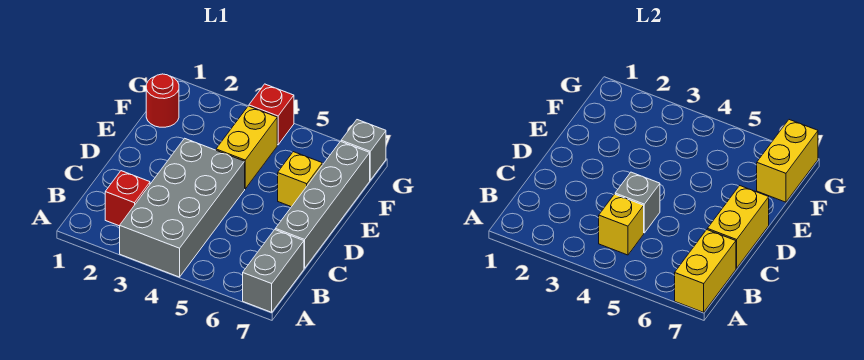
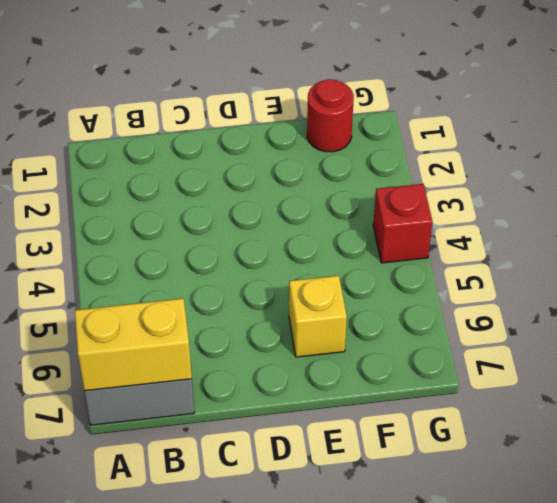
none -> grey 2x4 brick [120,138,245,277]
none -> red 1x1 brick [105,171,150,226]
none -> grey 1x4 brick [275,141,370,268]

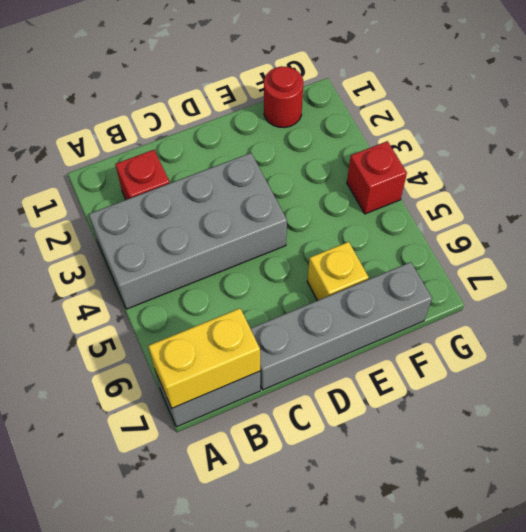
none -> yellow 1x2 brick [216,106,277,189]
none -> grey 1x1 brick [341,120,386,180]
none -> yellow 1x1 brick [599,194,644,255]

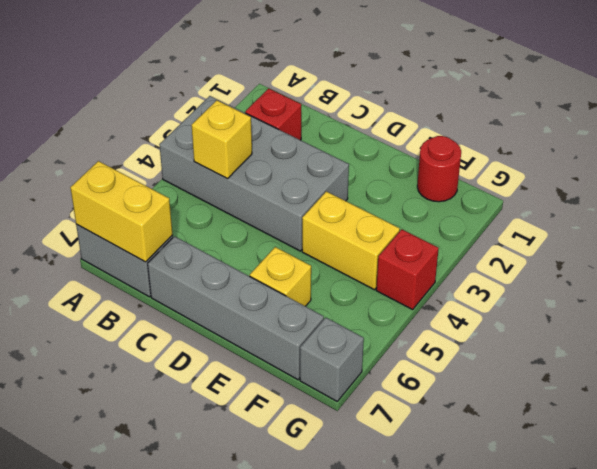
none -> grey 1x1 brick [615,172,660,233]
none -> yellow 1x2 brick [707,186,769,268]
none -> yellow 1x2 brick [757,120,818,202]

